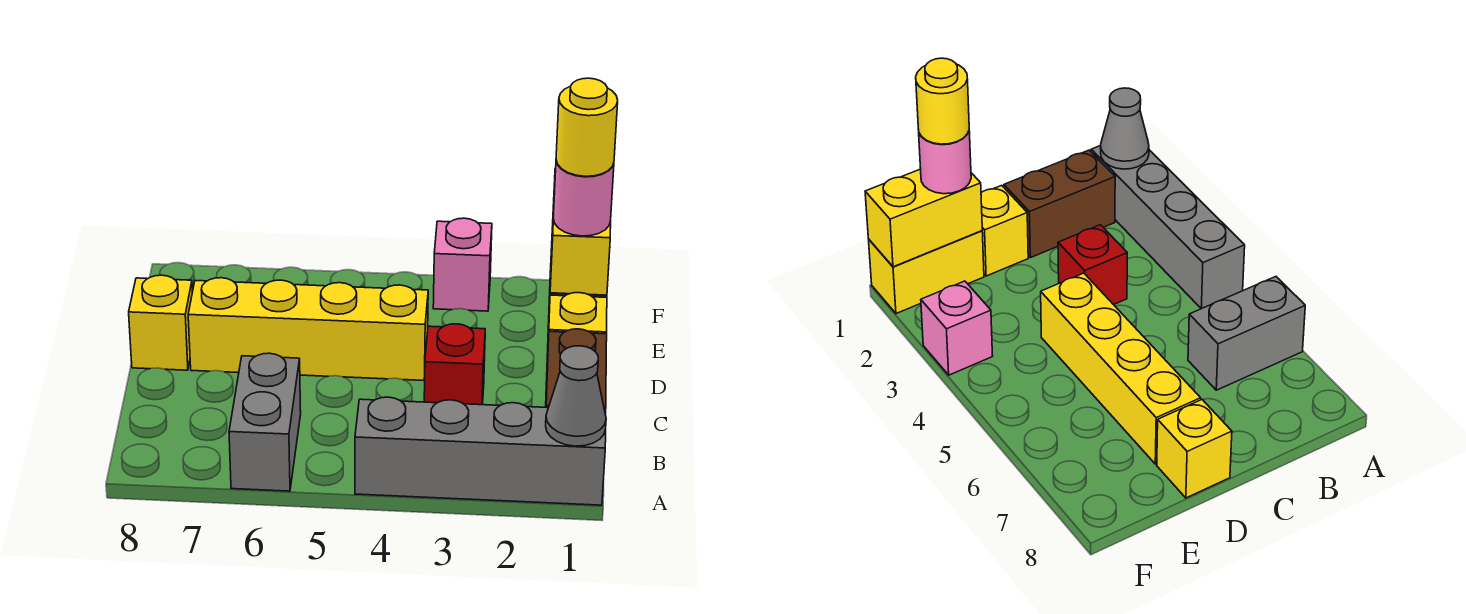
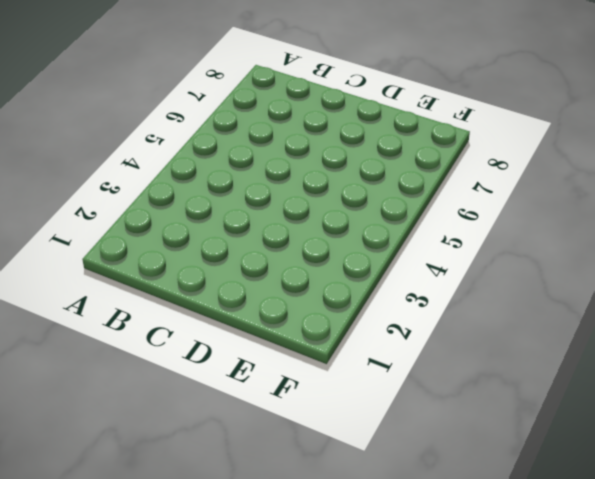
none -> grey 1x4 brick [355,397,606,505]
none -> grey 1x2 brick [229,353,301,491]
none -> brown 1x2 brick [546,329,607,410]

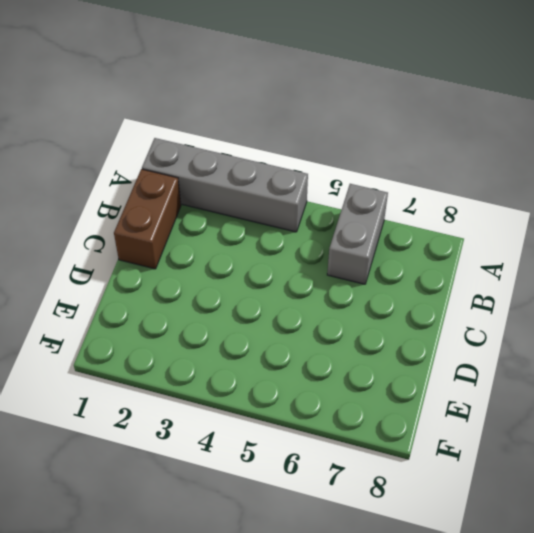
none -> red 1x1 brick [424,324,485,405]
none -> yellow 1x1 brick [547,293,607,361]
none -> yellow 1x4 brick [188,278,428,380]

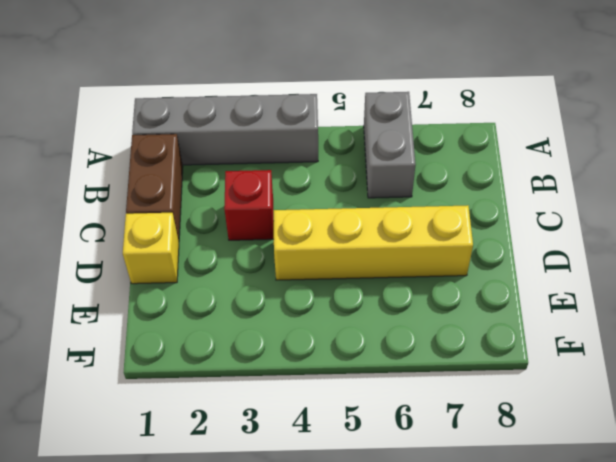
none -> yellow 1x1 brick [129,275,192,370]
none -> yellow 1x2 brick [869,231,984,314]
none -> pink 1x1 brick [433,218,492,311]

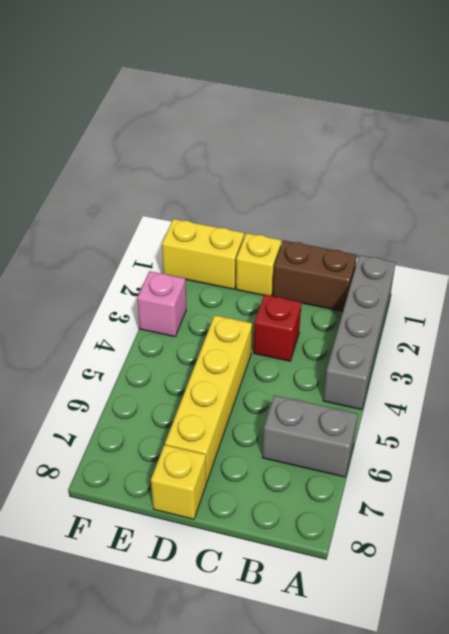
none -> grey 1x1 cone [546,346,606,446]
none -> yellow 1x2 brick [550,169,611,295]
none -> pink 1x1 round brick [553,161,614,236]

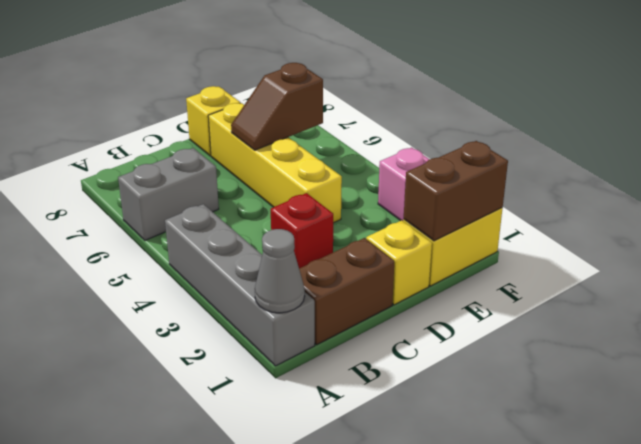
brown 1x2 slope [231,63,323,150] -> none
brown 1x2 brick [404,141,508,241] -> yellow 1x2 brick [550,169,611,295]
none -> pink 1x1 round brick [553,161,614,236]
none -> yellow 1x1 round brick [556,78,618,176]

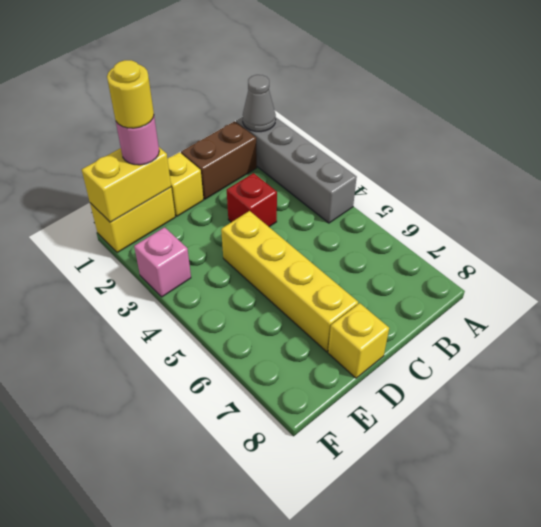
none -> grey 1x2 brick [229,353,301,491]

